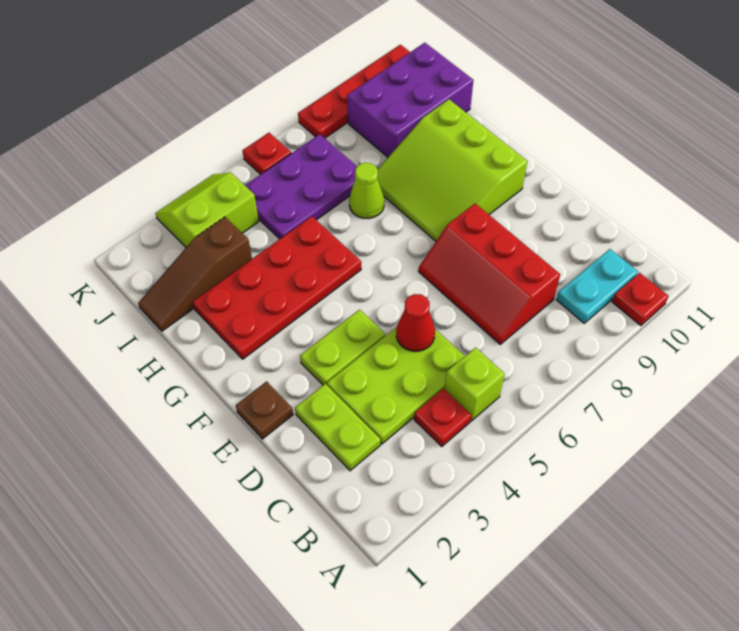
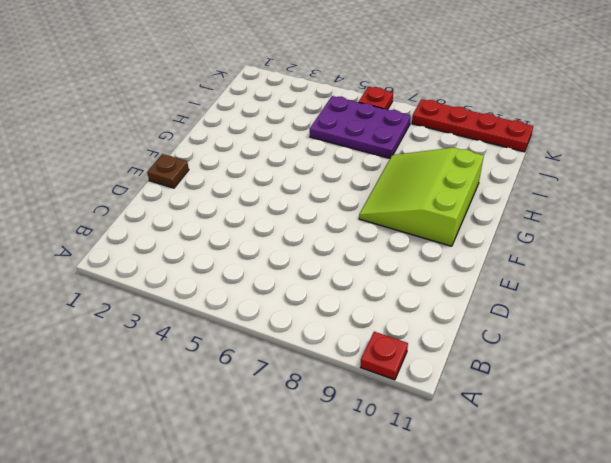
none -> red 1x1 plate [414,389,472,447]
none -> lime 1x1 brick [445,348,505,421]
none -> cyan 1x2 plate [556,249,638,323]

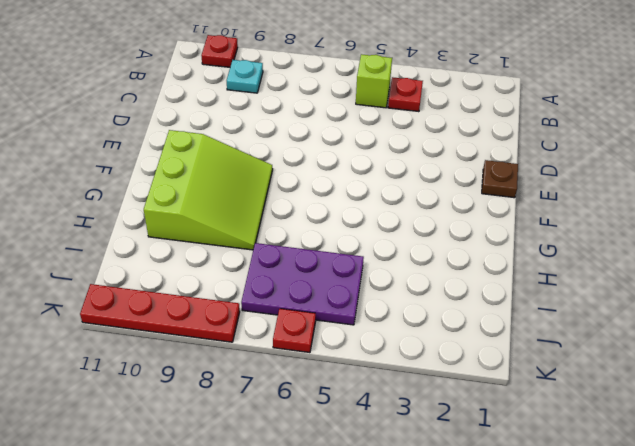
cyan 1x1 plate [227,60,263,93] -> cyan 1x2 plate [556,249,638,323]
none -> lime 1x2 plate [295,384,380,471]
none -> lime 2x3 plate [327,327,465,444]
none -> red 2x3 slope [418,204,560,344]

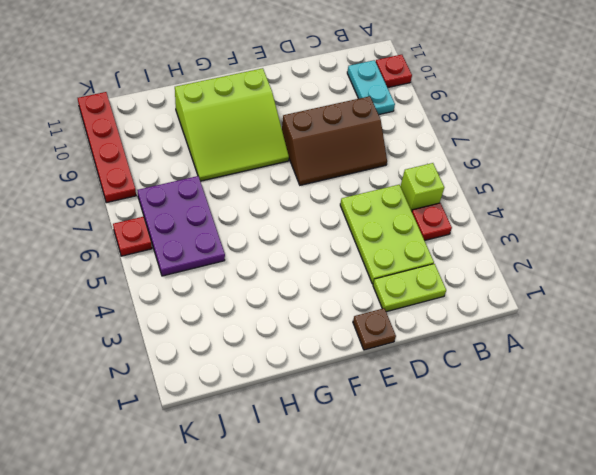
brown 2x3 slope [282,96,387,185] -> red 2x3 slope [418,204,560,344]
none -> lime 1x2 plate [300,310,385,385]
none -> red 2x4 plate [193,216,361,359]
none -> lime 1x1 cone [349,163,384,218]

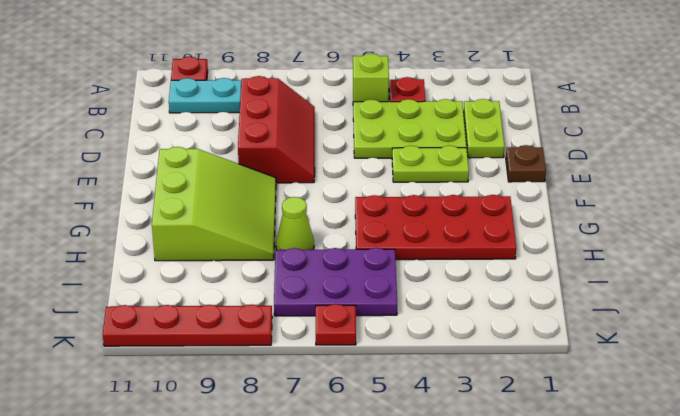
none -> brown 1x3 slope [138,217,252,331]
none -> purple 2x3 brick [347,43,473,157]
none -> lime 2x2 slope [155,173,259,247]

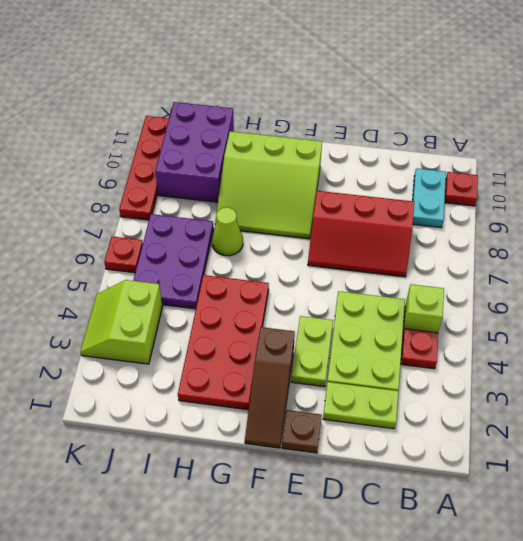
brown 1x3 slope [245,327,295,448] -> brown 1x3 slope moved to [138,217,252,331]
none -> red 1x1 cone [396,294,435,351]

